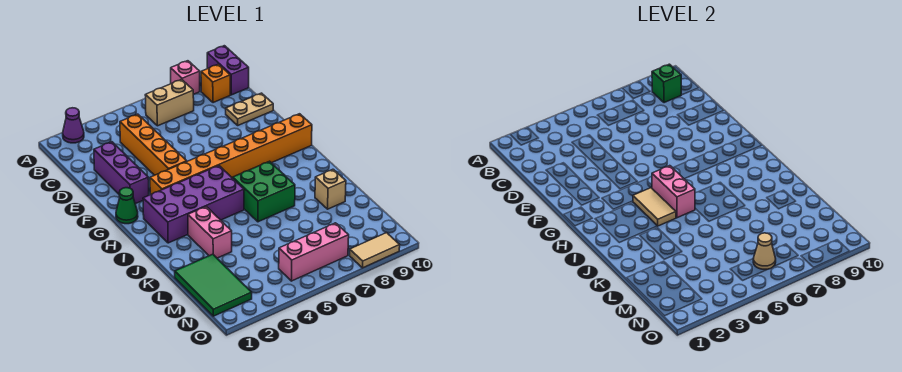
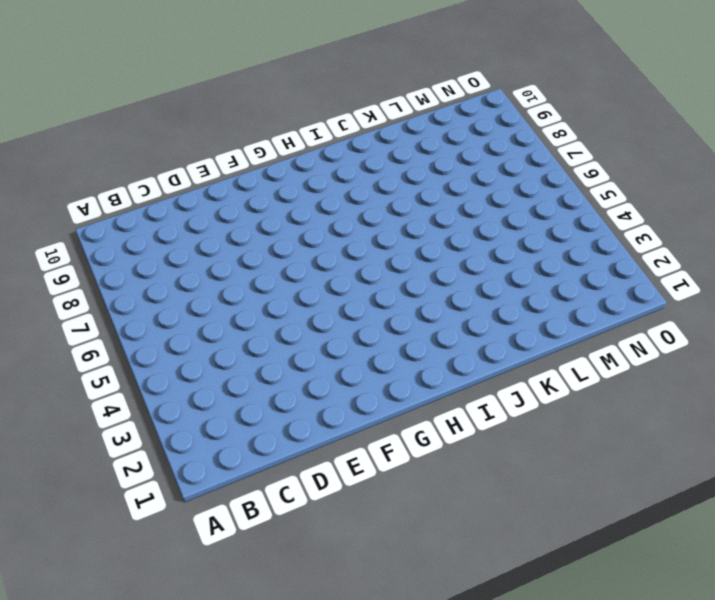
none -> purple 1x1 cone [63,108,84,143]
none -> pink 1x1 brick [171,61,200,94]
none -> purple 1x2 brick [207,46,249,95]

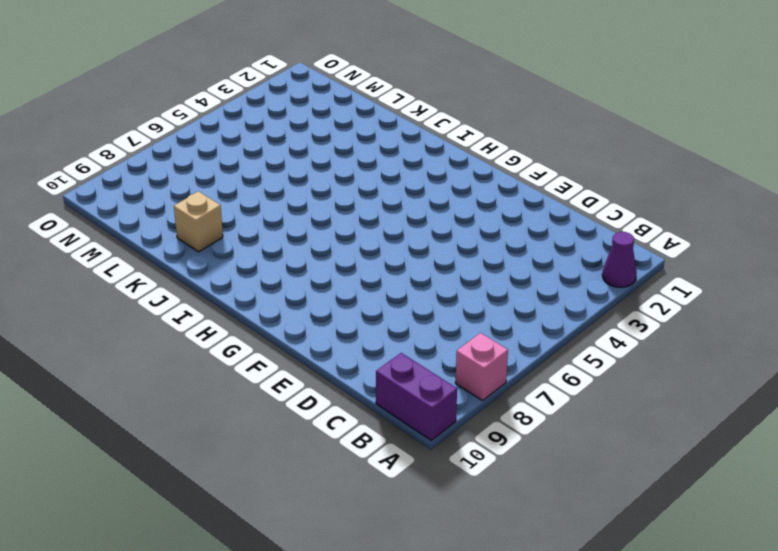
none -> tan 1x2 brick [145,79,194,126]
none -> orange 1x1 brick [201,64,230,103]
none -> orange 1x4 brick [120,114,187,175]

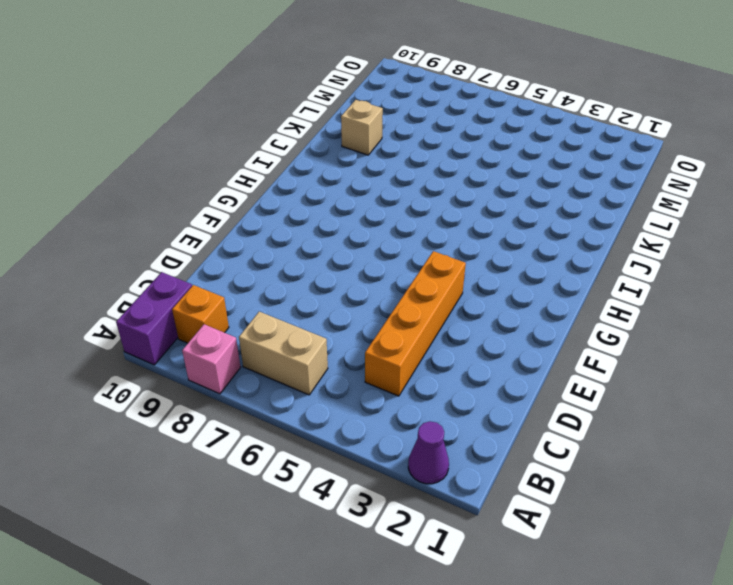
none -> purple 1x3 brick [94,142,149,204]
none -> tan 1x2 plate [226,93,273,125]
none -> green 1x1 cone [116,188,138,224]

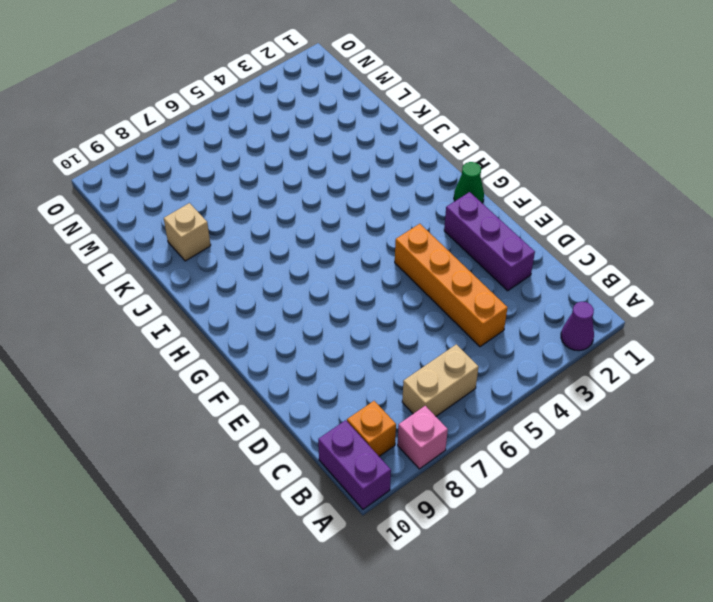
none -> tan 1x2 plate [226,93,273,125]
none -> orange 1x8 brick [150,114,312,195]
none -> purple 2x4 brick [143,166,244,243]

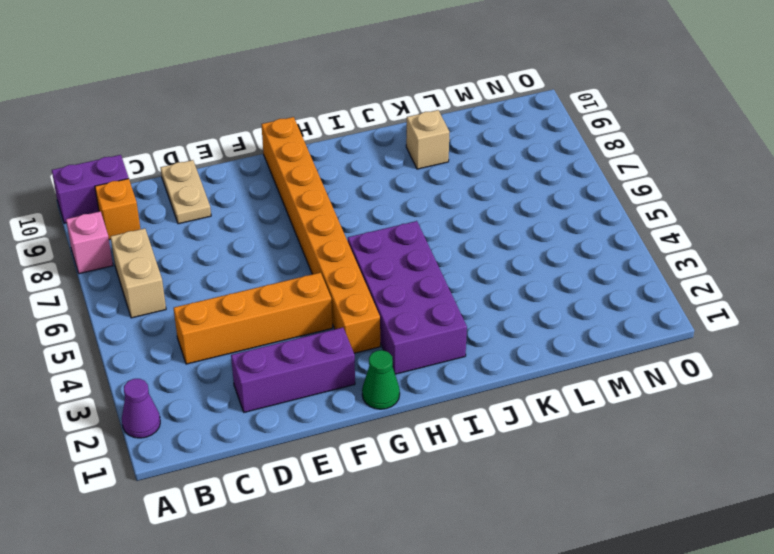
none -> green 2x2 brick [233,161,295,222]
none -> pink 1x2 brick [188,207,232,258]
none -> green 2x3 tile [175,254,252,316]

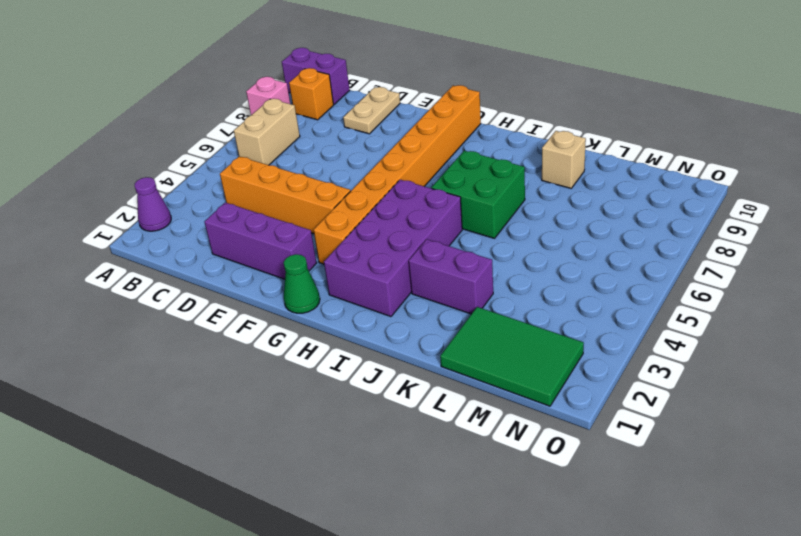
purple 1x2 brick [409,239,493,314] -> pink 1x2 brick [188,207,232,258]
none -> pink 1x3 brick [279,223,349,281]
none -> tan 1x2 tile [350,233,400,268]
none -> green 1x1 brick [652,64,681,103]

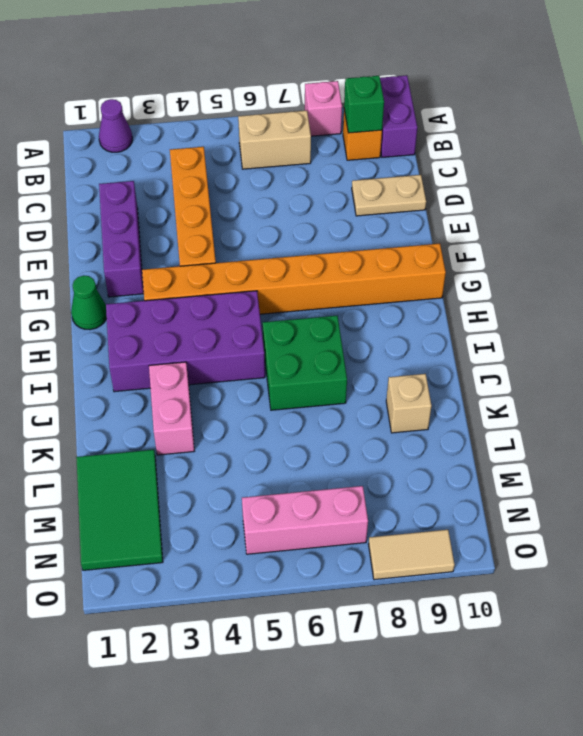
none -> tan 1x2 tile [633,188,676,226]
none -> pink 1x2 brick [652,166,695,218]
none -> tan 1x1 cone [753,233,776,269]

